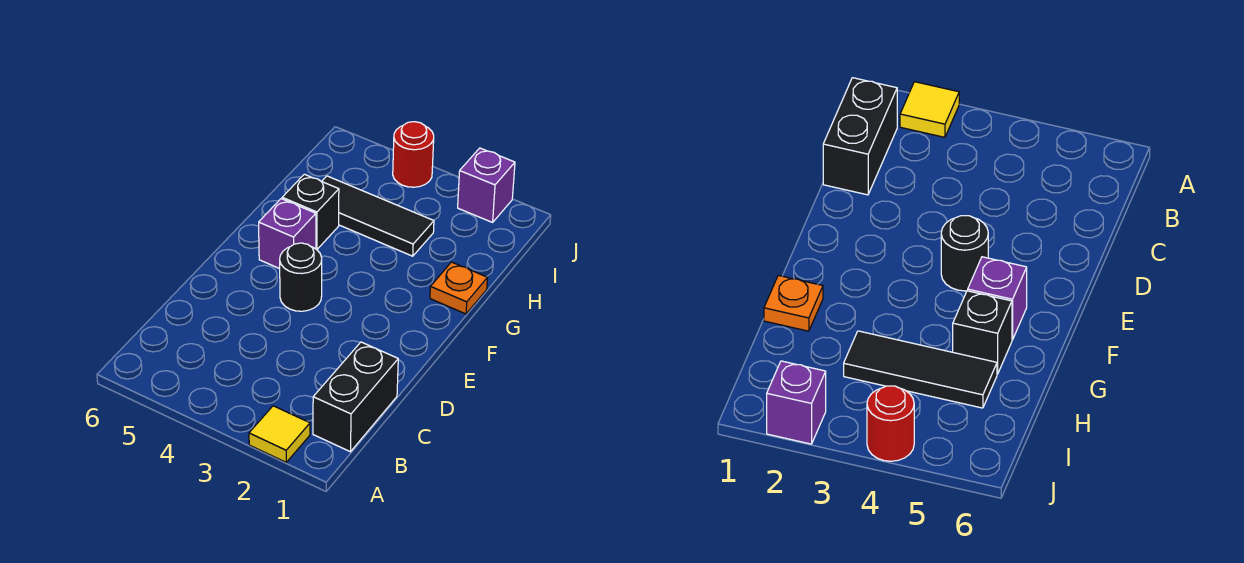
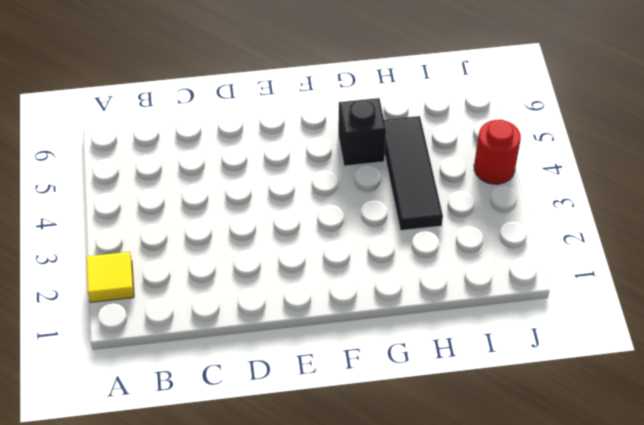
none -> black 1x2 brick [313,342,398,452]
none -> black 1x1 round brick [280,243,322,311]

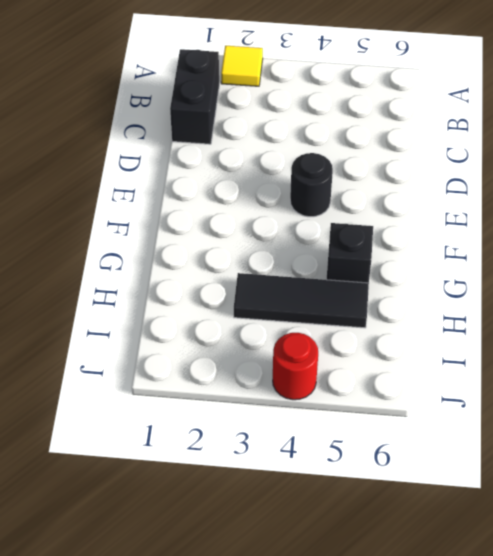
none -> purple 1x1 brick [259,199,316,269]
none -> orange 1x1 plate [430,262,487,314]

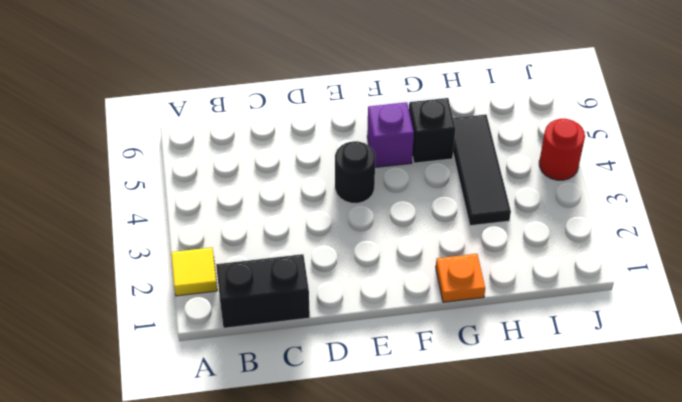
none -> purple 1x1 brick [458,148,515,222]

